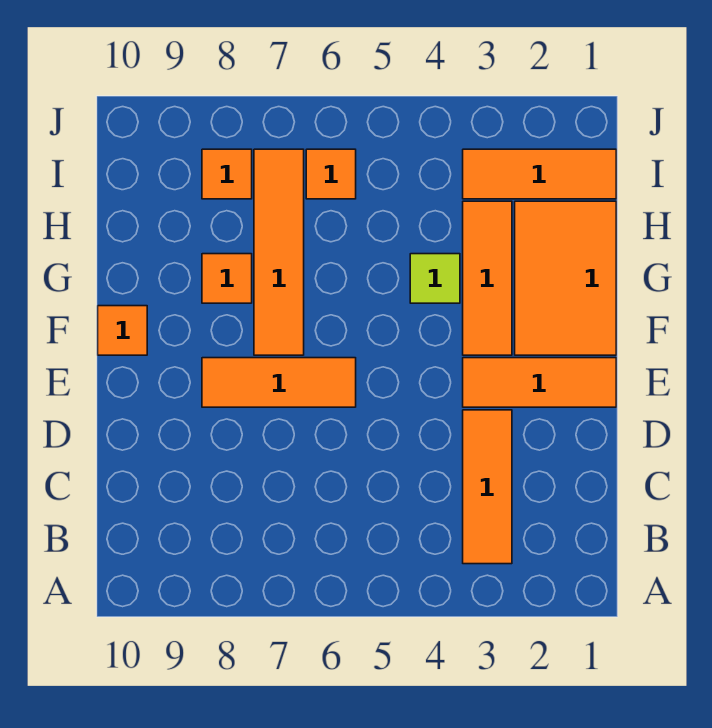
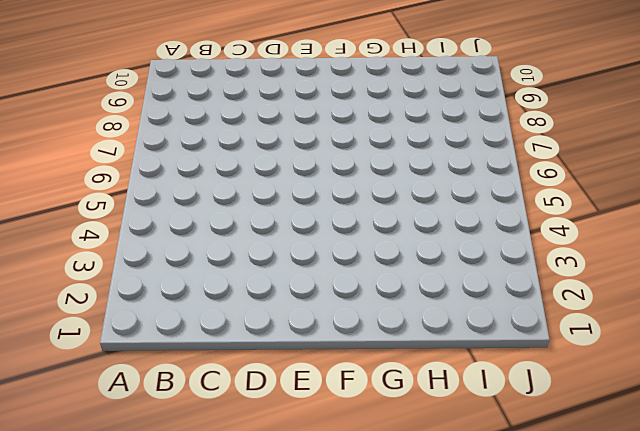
none -> orange 1x3 tile [463,410,512,564]
none -> orange 1x3 tile [463,358,616,407]
none -> orange 1x3 tile [202,358,356,407]

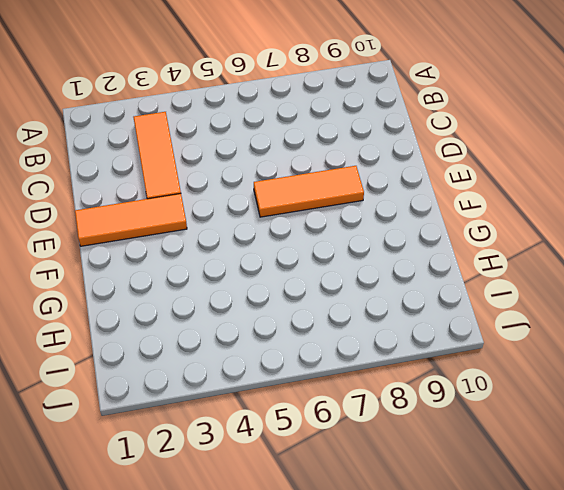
none -> orange 2x3 tile [515,201,616,355]
none -> orange 1x3 tile [463,201,512,355]
none -> orange 1x4 tile [254,149,304,355]

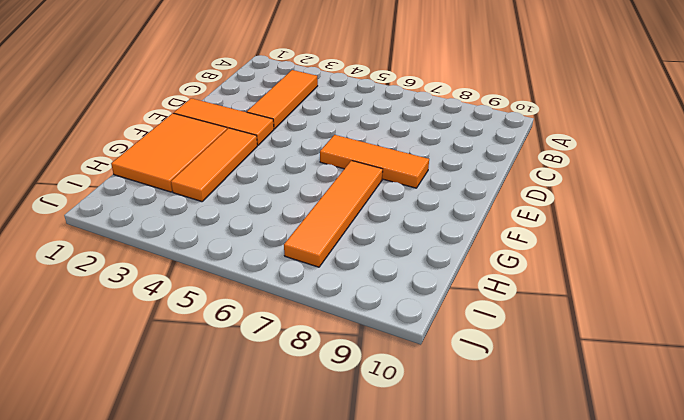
none -> orange 1x1 tile [98,306,147,355]
none -> lime 1x1 tile [410,254,460,303]
none -> orange 1x1 tile [202,254,252,303]

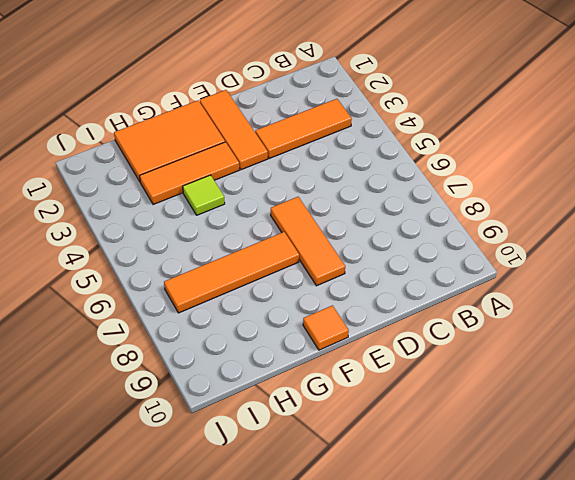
none -> orange 1x1 tile [202,254,252,303]
none -> orange 1x3 tile [463,149,616,199]
none -> orange 1x1 tile [306,149,356,199]

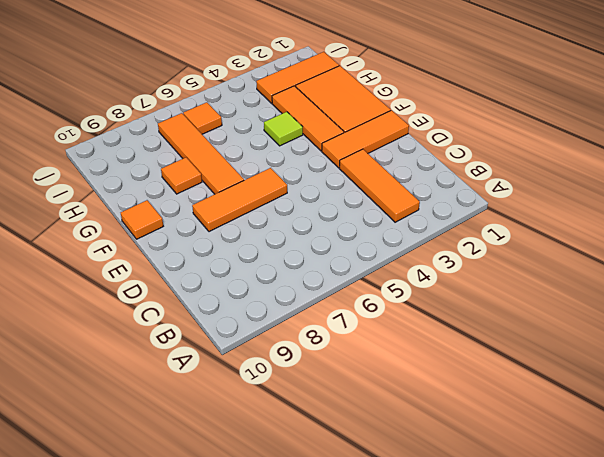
none -> orange 1x1 tile [202,149,252,199]

